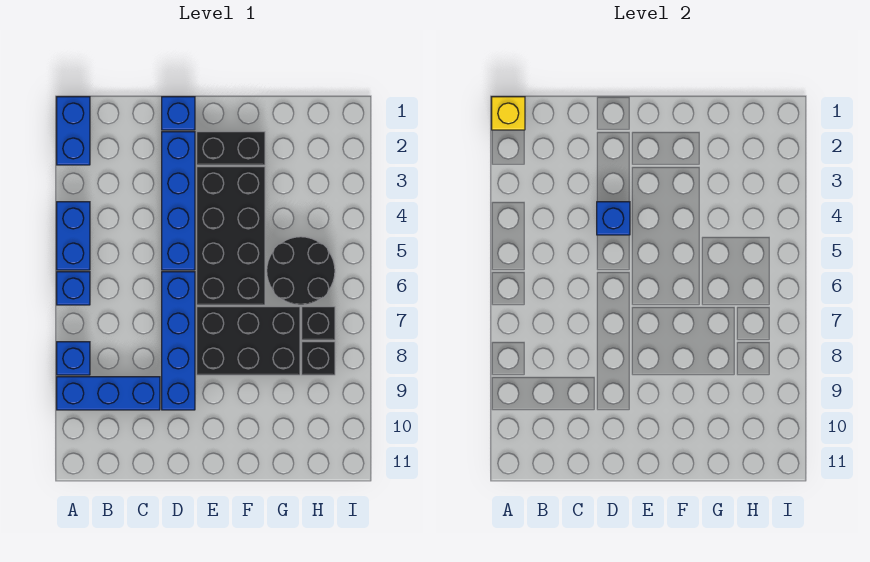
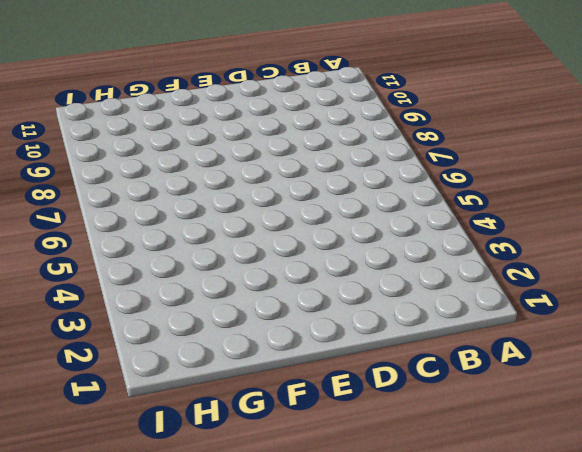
none -> blue 1x2 brick [57,97,90,165]
none -> blue 1x2 brick [57,202,90,270]
none -> blue 1x1 brick [57,272,90,305]

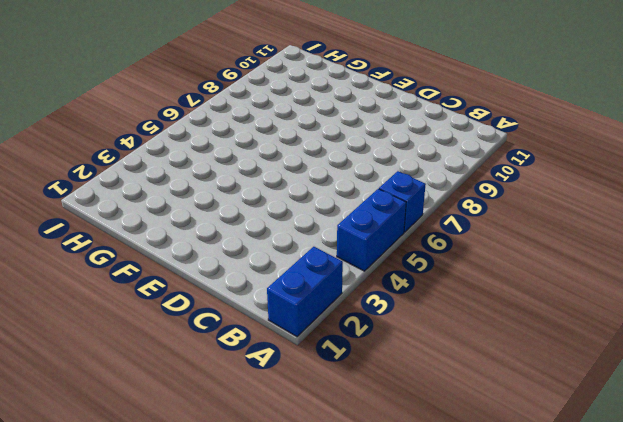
none -> blue 1x1 brick [57,342,90,375]
none -> blue 1x3 brick [57,377,160,410]
none -> blue 1x1 brick [162,97,195,130]

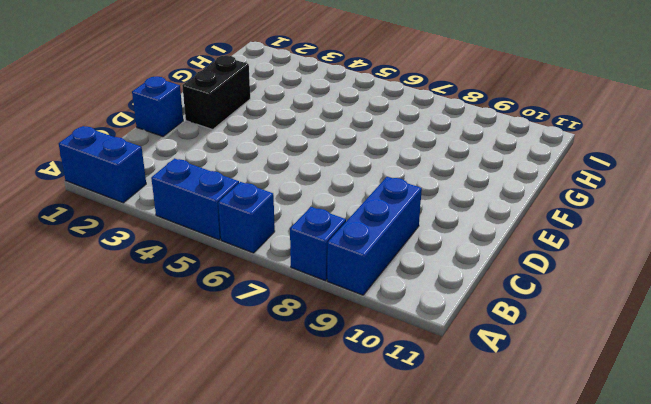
none -> blue 1x4 brick [162,132,195,270]
none -> blue 1x4 brick [162,272,195,410]
none -> black 2x4 brick [197,167,265,305]

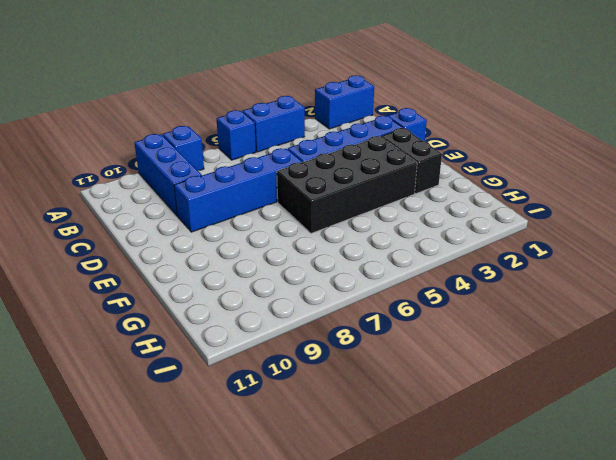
none -> black 2x3 brick [197,307,300,375]
none -> black 2x2 round brick [267,237,335,305]
none -> black 1x1 brick [302,307,335,340]

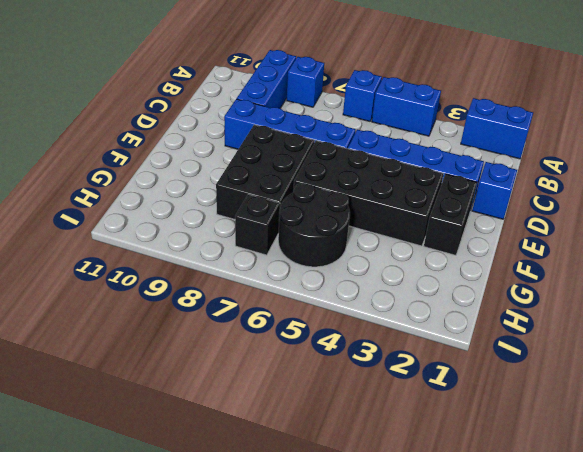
none -> black 1x1 brick [302,342,335,375]
none -> yellow 1x1 brick [492,97,525,130]
none -> blue 1x1 brick [597,202,630,235]

